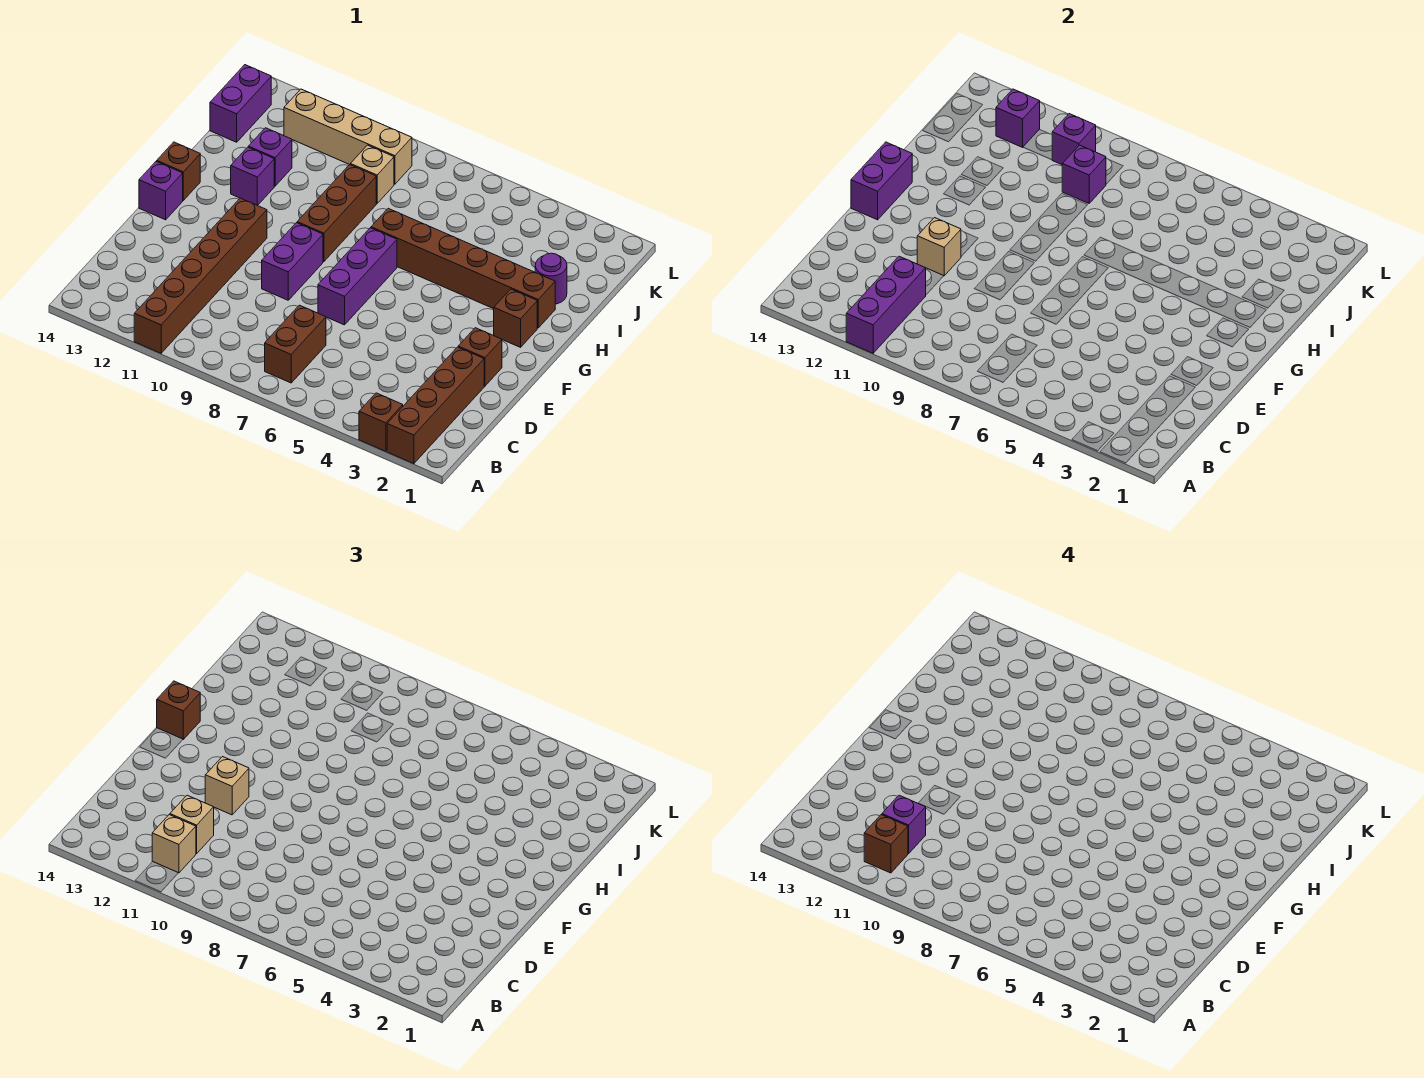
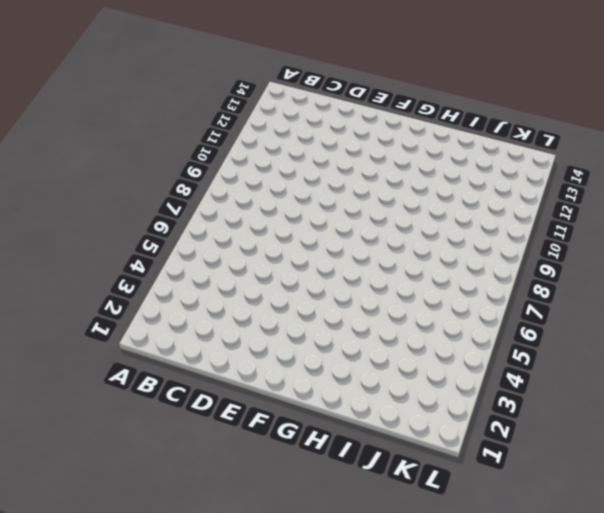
none -> brown 1x4 brick [387,347,484,464]
none -> brown 1x1 brick [359,393,403,451]
none -> brown 1x6 brick [134,198,267,353]
none -> brown 1x2 brick [265,305,326,383]

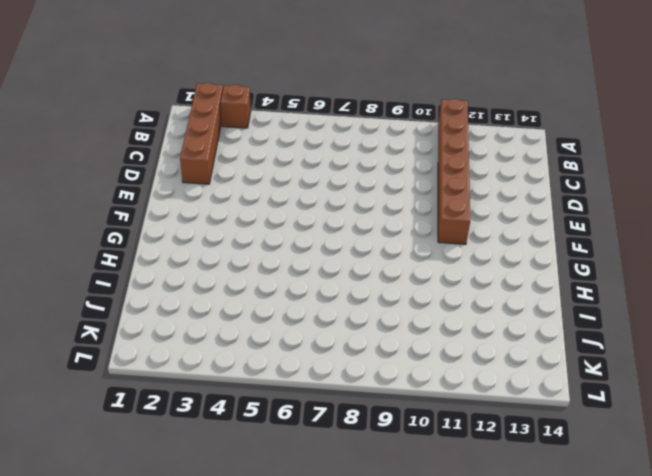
none -> brown 1x2 brick [265,305,326,383]
none -> brown 1x1 brick [458,328,502,386]
none -> purple 1x3 brick [318,228,397,325]
none -> purple 1x2 brick [262,223,323,300]

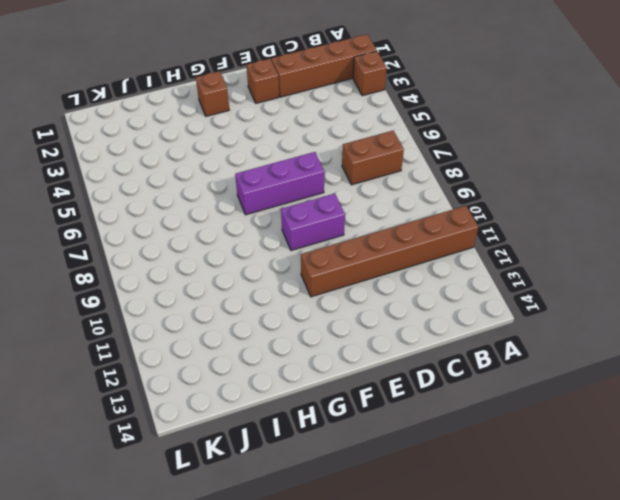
none -> purple 1x1 brick [139,161,183,220]
none -> brown 1x3 brick [297,165,376,262]
none -> brown 1x1 brick [157,142,200,200]
none -> brown 1x6 brick [371,208,555,328]

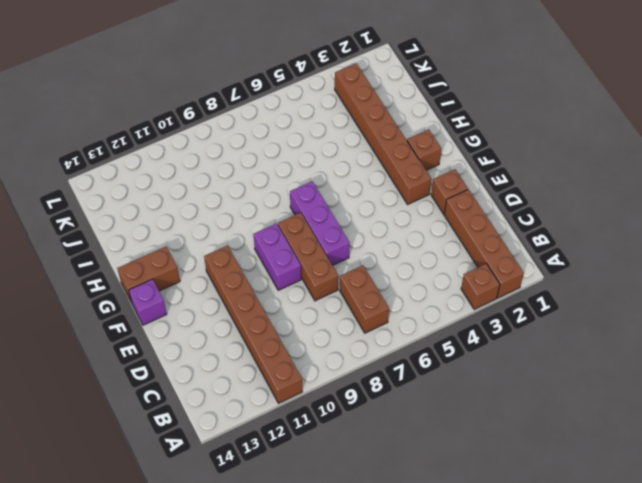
brown 1x3 brick [278,213,338,301] -> brown 1x3 brick moved to [297,165,376,262]
brown 1x6 brick [335,63,431,204] -> brown 1x6 brick turned to [371,208,555,328]
brown 1x2 brick [117,247,180,301] -> brown 1x1 brick [157,142,200,200]
none -> purple 1x1 brick [231,147,274,205]
none -> purple 1x1 round brick [535,253,567,304]
none -> purple 1x1 brick [248,128,292,186]
none -> tan 1x1 brick [350,145,394,203]

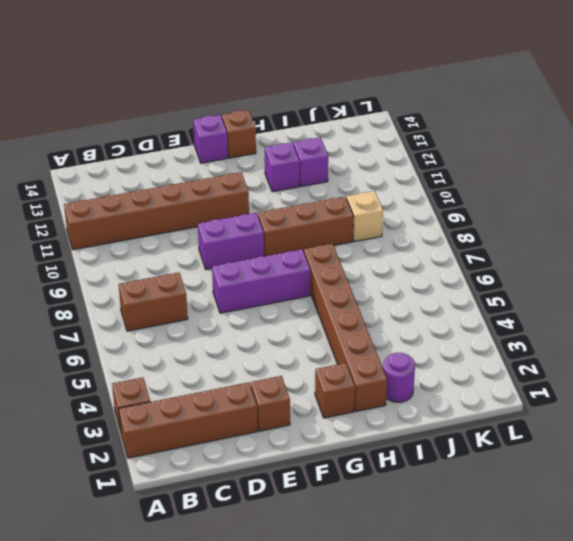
none -> purple 1x2 brick [210,65,271,142]
none -> tan 1x4 brick [284,89,412,184]
none -> purple 1x3 brick [846,256,926,353]
none -> tan 1x1 brick [917,218,961,276]

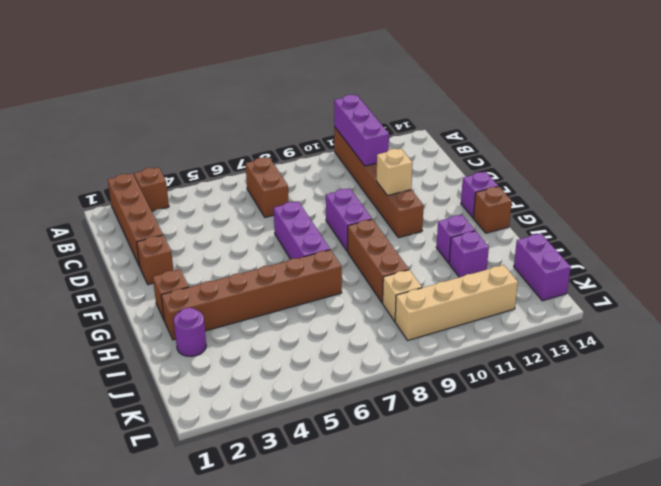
none -> purple 1x2 brick [851,142,912,220]
none -> purple 1x1 brick [1062,145,1106,203]
none -> purple 1x1 brick [1052,114,1096,165]
none -> purple 1x1 brick [996,89,1040,147]

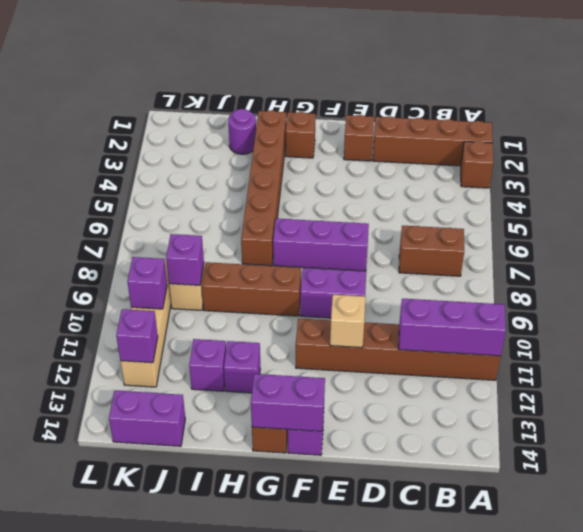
none -> tan 1x1 brick [152,815,196,873]
none -> tan 1x1 brick [170,795,214,854]
none -> tan 1x1 brick [205,757,249,815]
none -> brown 1x1 brick [157,681,200,739]

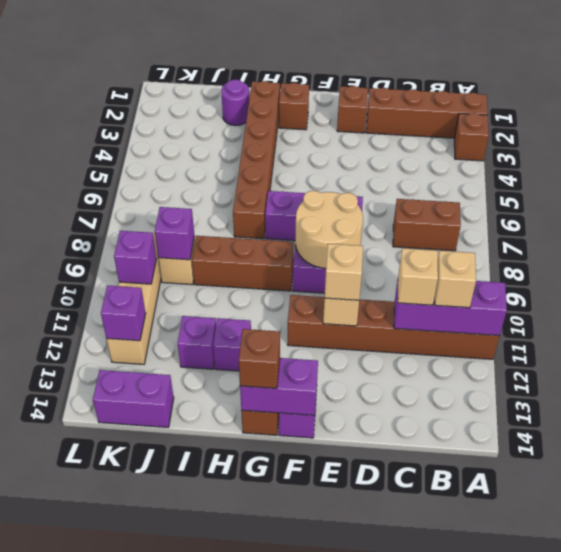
tan 2x2 round brick [295,191,363,268] -> none
none -> brown 1x1 brick [864,815,908,873]
none -> purple 1x1 brick [882,795,926,854]

